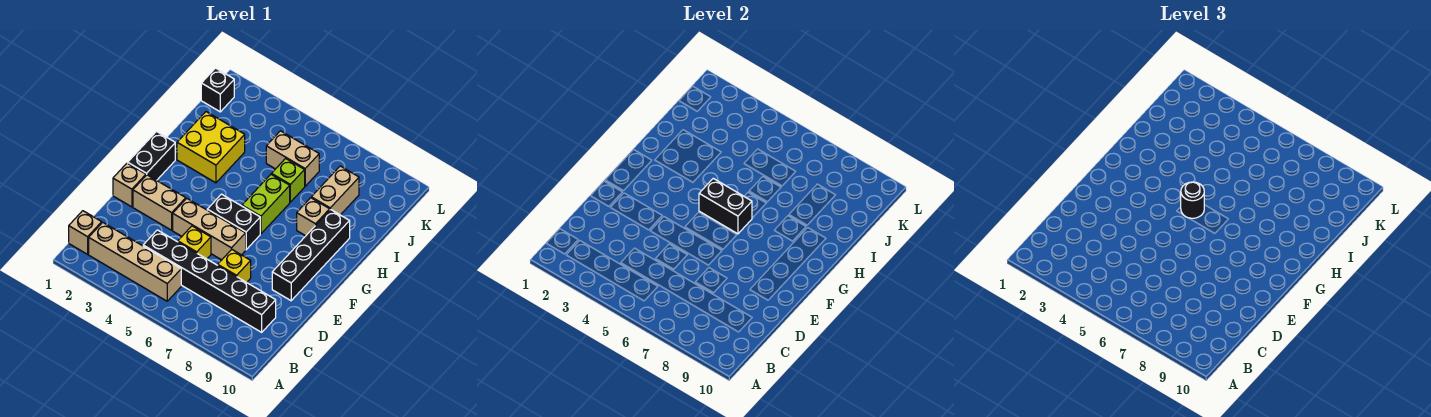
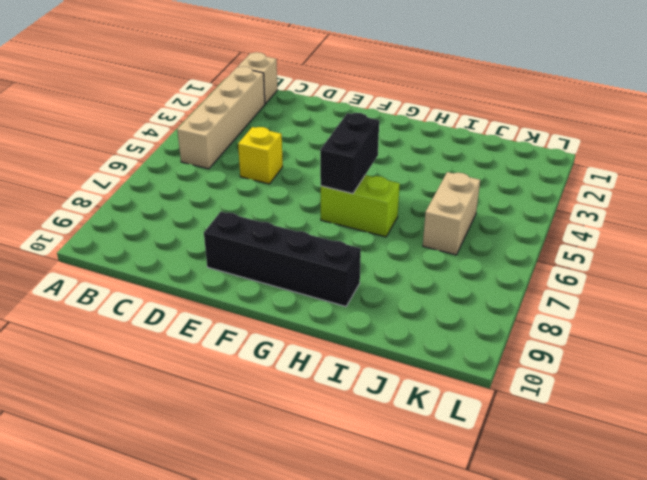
none -> black 1x6 brick [143,230,276,332]
none -> yellow 1x1 brick [218,249,251,282]
none -> tan 1x1 brick [113,163,146,207]

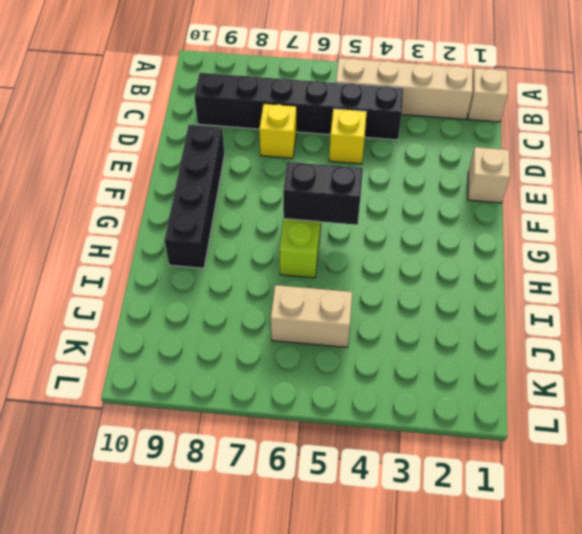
none -> tan 1x2 brick [133,175,186,230]
none -> tan 1x3 brick [173,198,246,260]
none -> black 1x2 brick [128,132,175,180]

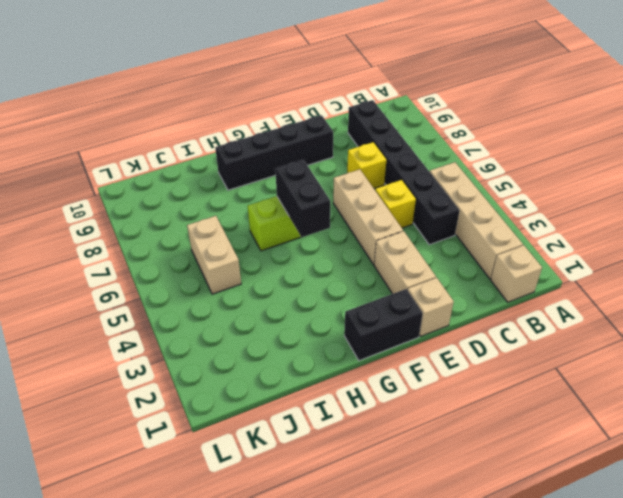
none -> black 1x2 brick [207,194,260,250]
none -> yellow 2x2 brick [177,112,245,183]
none -> tan 1x1 brick [297,198,330,236]

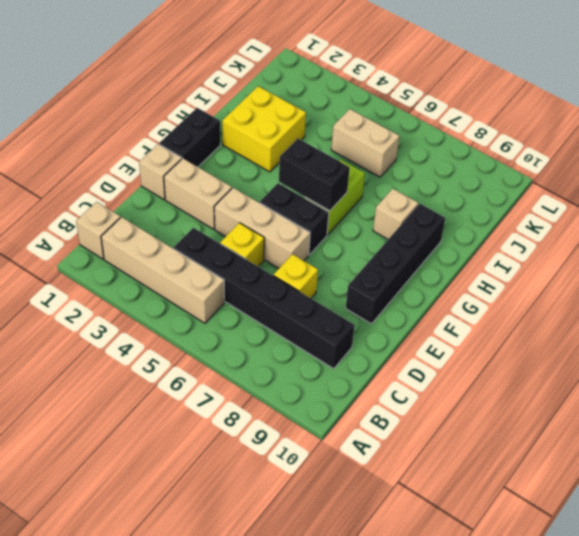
none -> lime 1x1 brick [272,158,305,202]
none -> tan 1x2 brick [311,166,359,215]
none -> black 1x1 brick [201,68,234,112]

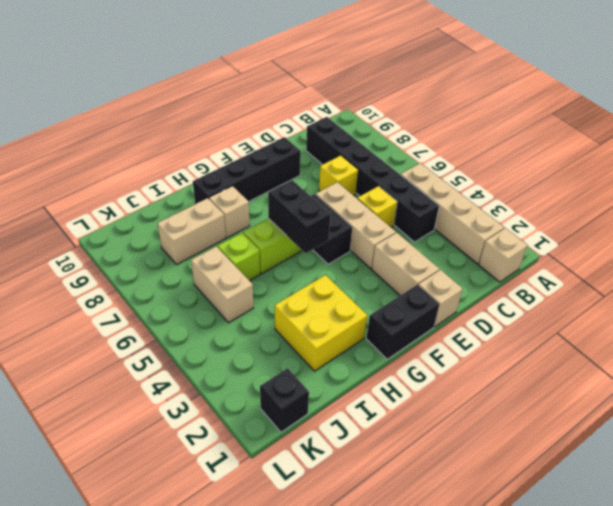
none -> black 1x1 round brick [1181,182,1204,218]

